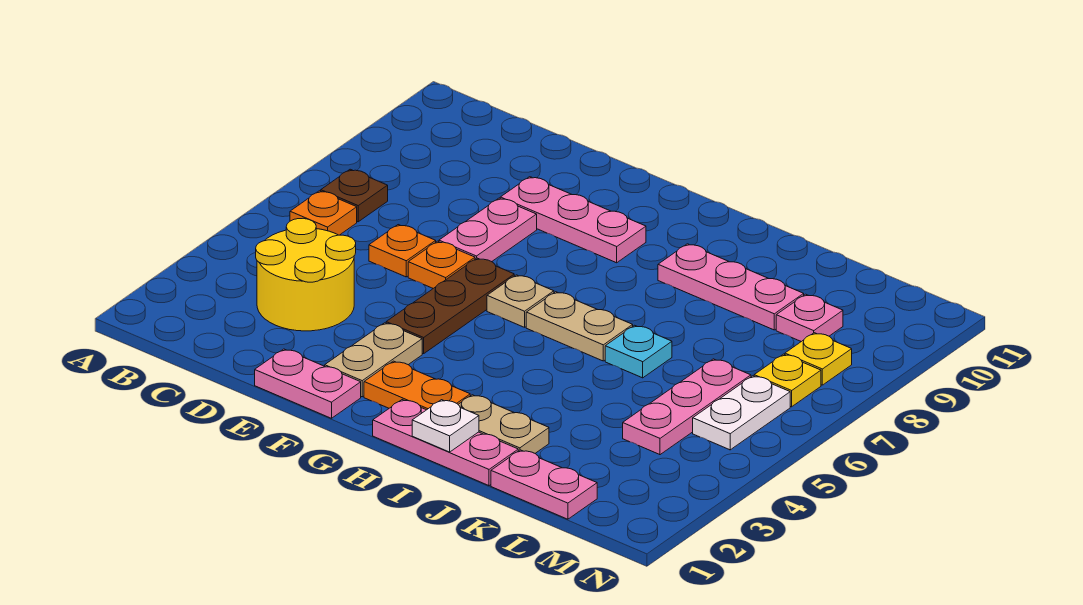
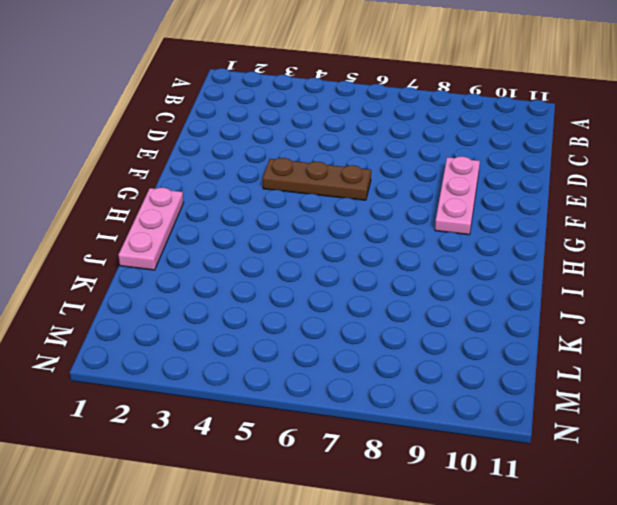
none -> orange 1x1 plate [290,191,357,235]
none -> brown 1x1 plate [321,169,388,222]
none -> yellow 2x2 round brick [256,218,356,331]

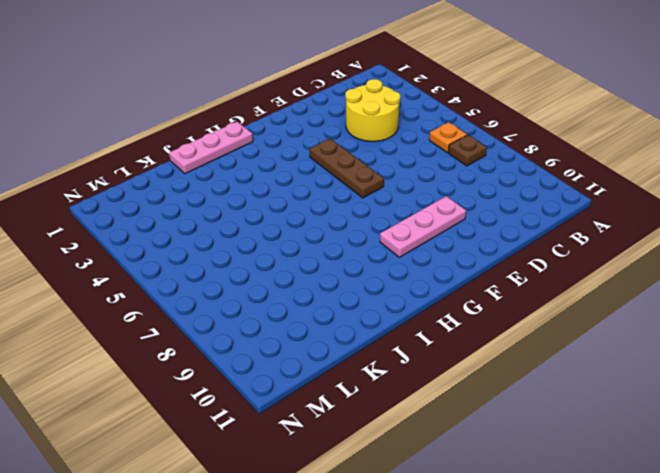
none -> orange 1x1 plate [369,225,436,277]
none -> pink 1x2 plate [255,349,361,418]
none -> orange 1x1 plate [408,241,475,288]

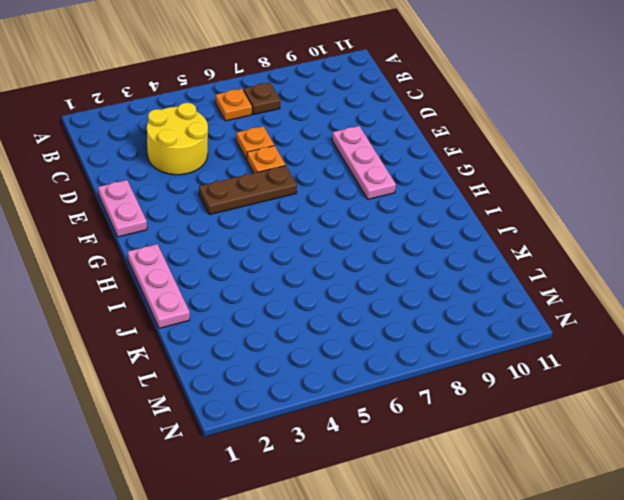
none -> pink 1x2 plate [439,198,537,262]
none -> tan 1x2 plate [325,323,422,397]
none -> orange 1x2 plate [364,361,470,410]

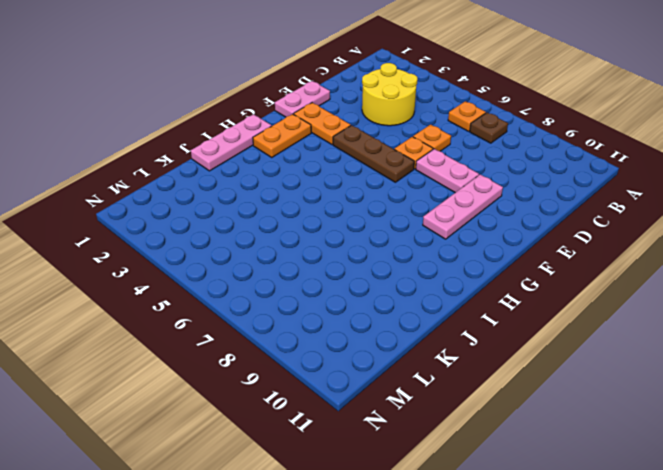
orange 1x2 plate [294,103,351,145] -> tan 1x2 plate [325,323,422,397]
none -> tan 1x1 plate [487,275,554,327]
none -> tan 1x2 plate [526,292,633,361]
none -> tan 1x2 plate [458,395,549,453]

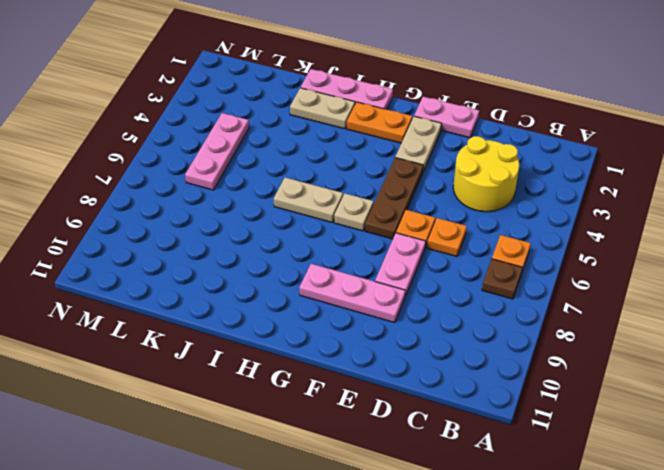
none -> pink 1x3 plate [658,244,804,330]
none -> cyan 1x1 plate [605,325,672,378]
none -> pink 1x2 plate [491,450,597,519]

